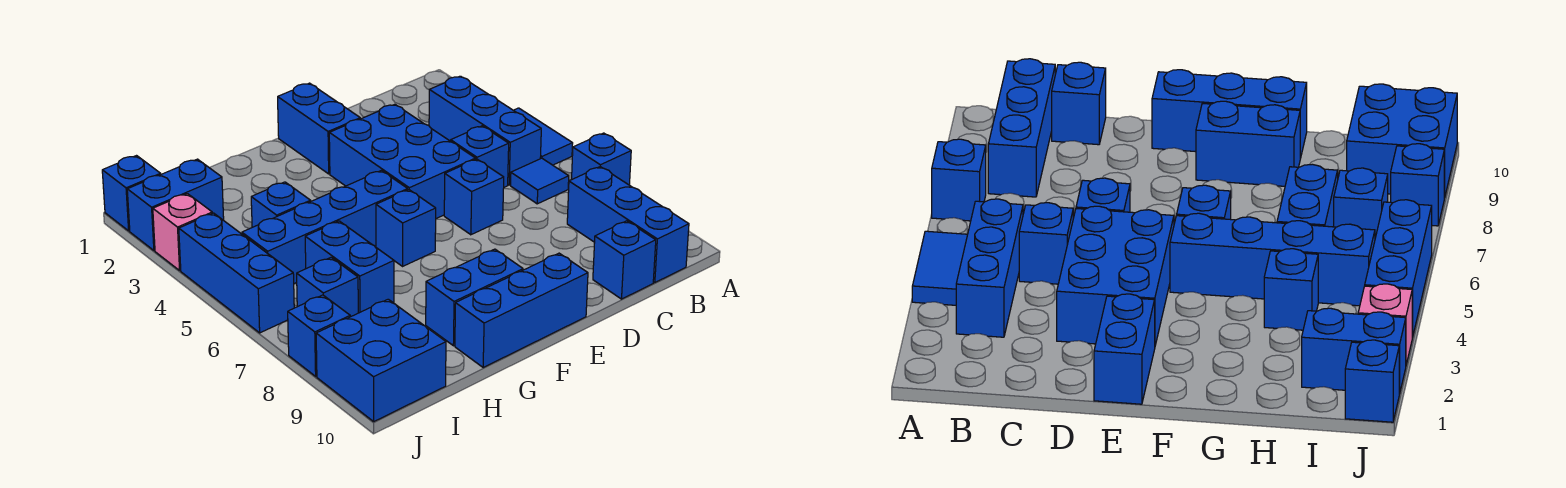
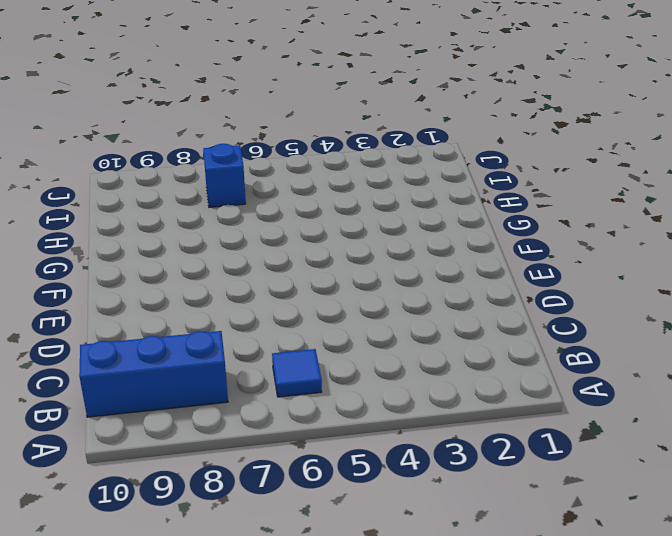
none -> blue 1x2 tile [514,108,573,165]
none -> blue 1x1 brick [572,133,631,185]
none -> blue 1x3 brick [429,76,541,185]

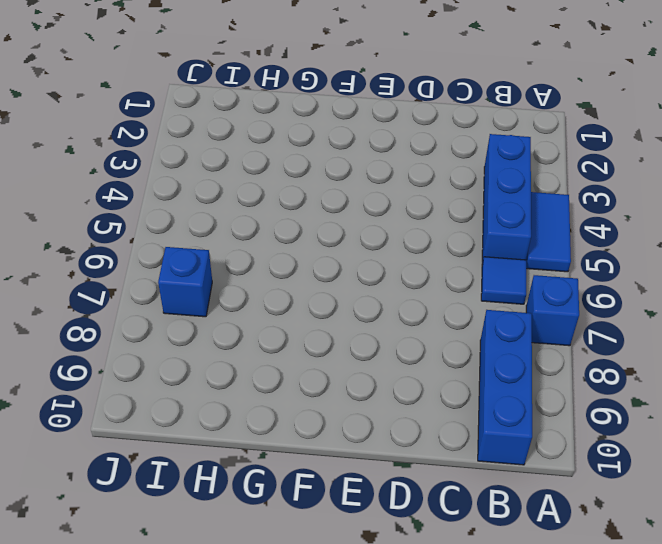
none -> blue 1x1 brick [451,126,509,187]
none -> blue 1x1 brick [593,221,656,299]
none -> blue 2x3 brick [329,104,476,218]

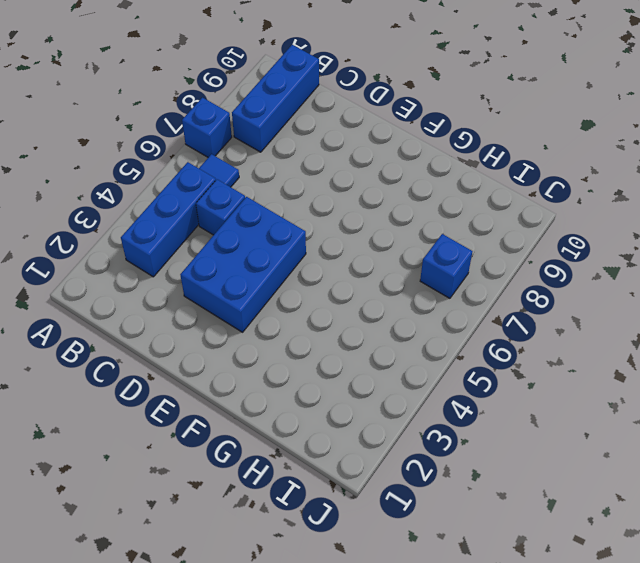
none -> blue 1x2 tile [514,108,573,165]
none -> blue 1x1 brick [593,221,656,299]
none -> blue 1x1 brick [444,159,504,235]

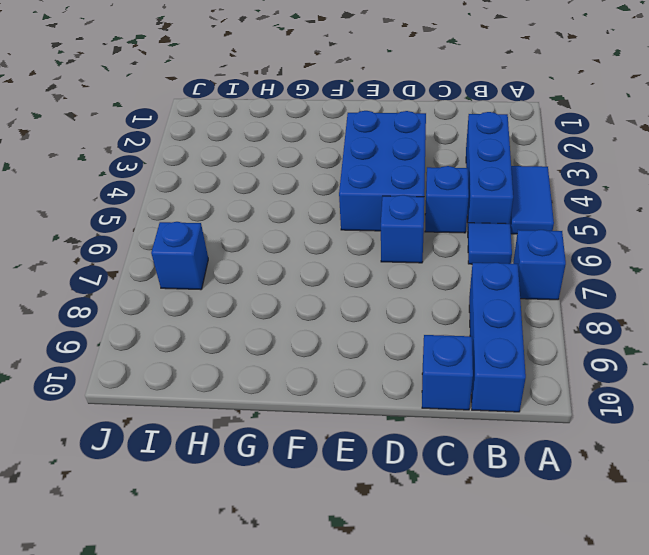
none -> blue 1x2 brick [278,83,360,174]
none -> blue 1x3 brick [455,253,588,367]
none -> blue 1x4 brick [242,170,408,284]

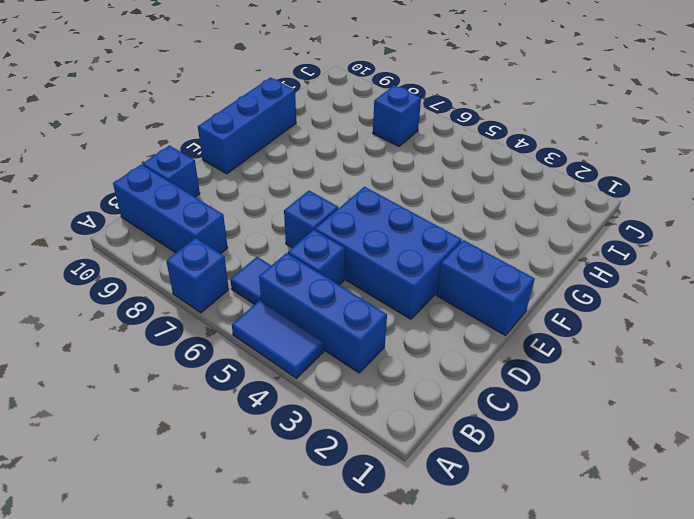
none -> blue 1x4 brick [242,170,408,284]
none -> blue 1x1 brick [376,190,436,266]
none -> blue 1x2 brick [426,249,523,346]

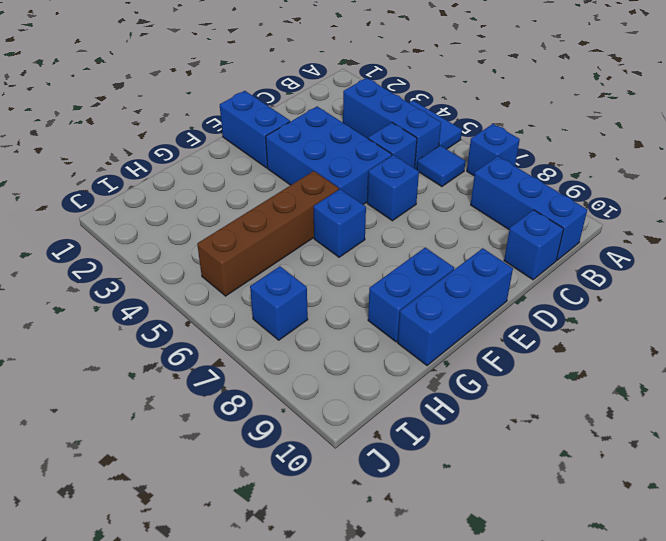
brown 1x4 brick [197,171,339,296] -> blue 1x4 brick [242,170,408,284]
none -> blue 1x1 brick [251,182,311,227]
none -> blue 1x2 brick [305,221,394,313]
none -> blue 1x2 brick [127,159,224,251]

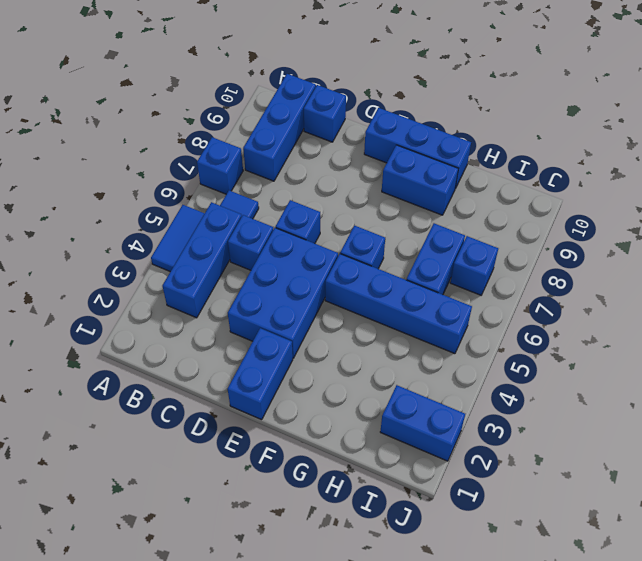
none -> blue 1x1 brick [251,182,311,227]
none -> blue 2x2 brick [316,299,446,421]
none -> blue 1x1 brick [102,156,161,231]

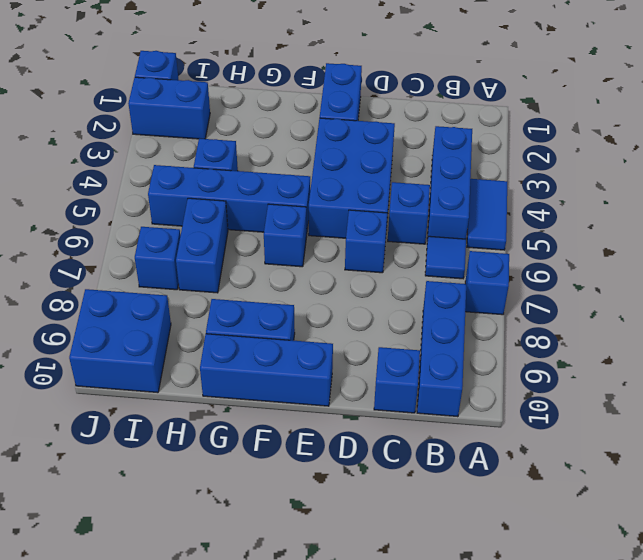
none -> pink 1x1 brick [153,194,212,270]
none -> blue 1x3 brick [179,213,294,333]
none -> blue 1x1 brick [288,295,350,376]

